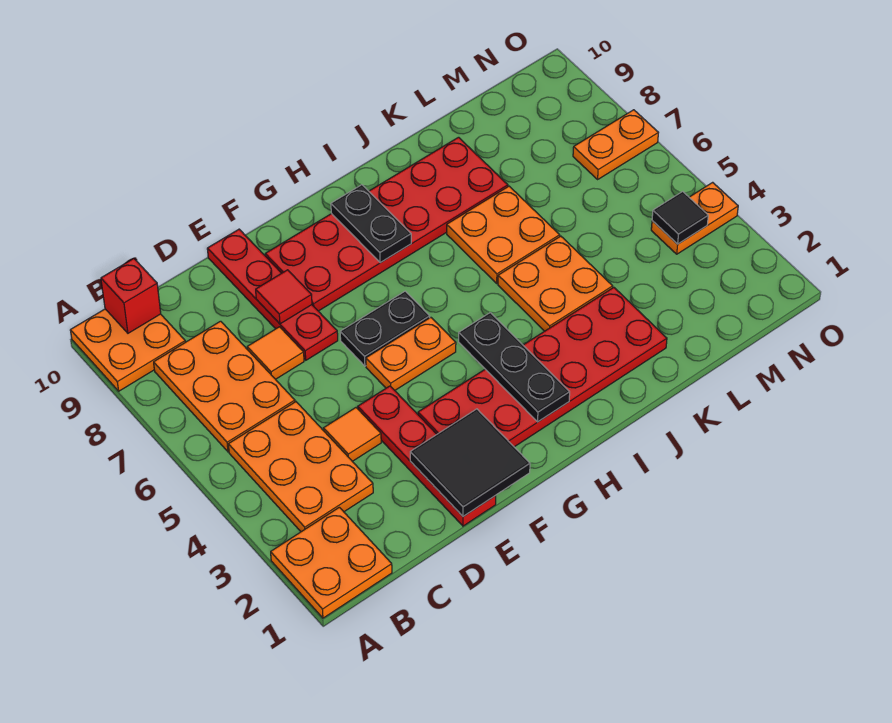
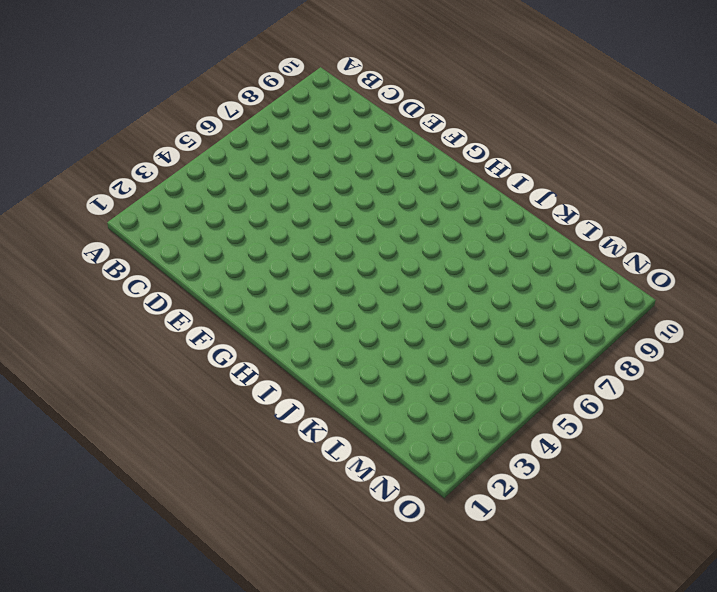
none -> orange 2x2 plate [271,507,392,618]
none -> orange 2x2 plate [70,309,185,391]
none -> orange 2x3 plate [228,402,373,532]

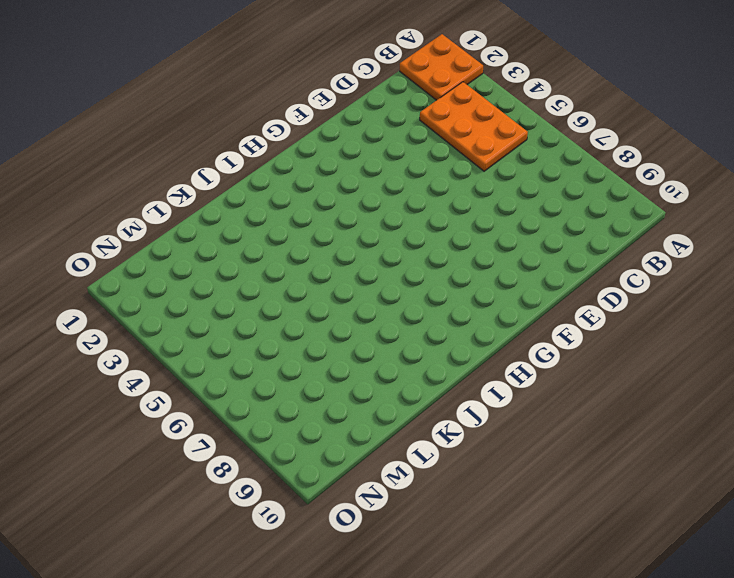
none -> orange 2x2 plate [70,309,185,391]
none -> orange 2x3 plate [154,321,295,452]
none -> orange 1x1 tile [324,408,381,461]

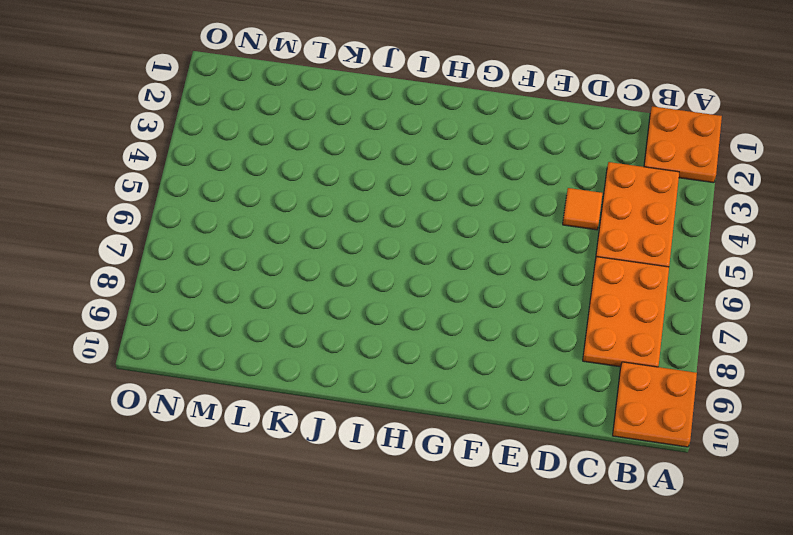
none -> orange 1x1 tile [247,327,304,379]
none -> red 1x4 plate [358,386,496,526]
none -> red 1x4 plate [207,229,338,360]

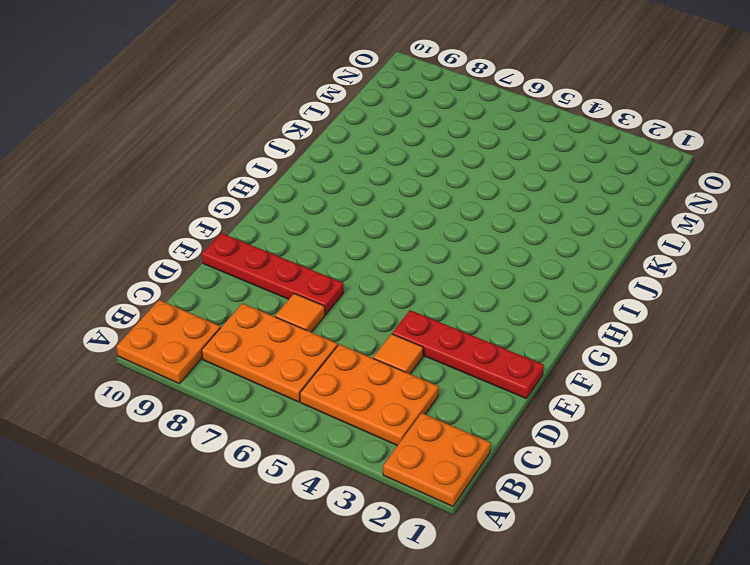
none -> red 2x6 plate [418,287,667,447]
none -> orange 1x2 plate [366,317,456,390]
none -> black 1x2 plate [340,291,430,366]

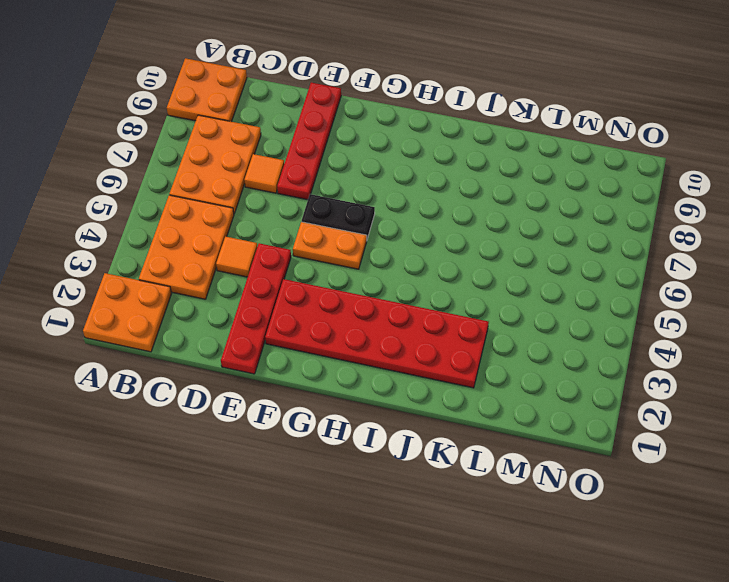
none -> red 2x6 plate [265,137,508,311]
none -> orange 2x2 plate [498,236,613,331]
none -> orange 2x2 plate [447,186,560,283]

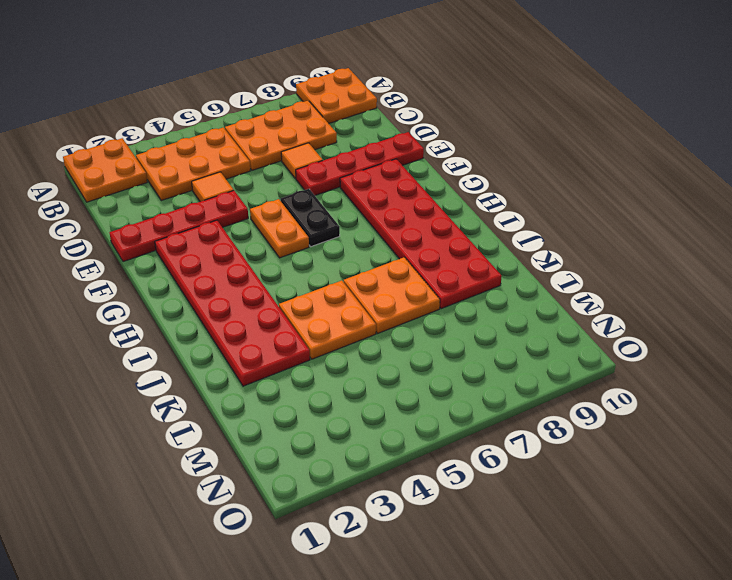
none -> orange 1x2 plate [651,182,738,254]
none -> orange 1x2 plate [573,110,658,179]
none -> red 1x1 brick [101,259,161,333]

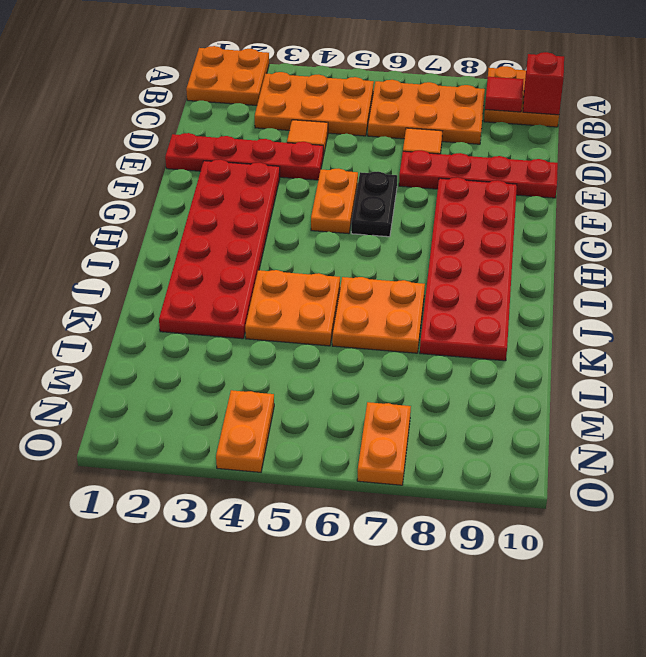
red 1x1 tile [485,77,523,112] -> red 1x1 tile moved to [256,270,312,324]
none -> black 2x2 tile [410,409,530,516]
none -> black 1x3 plate [459,313,570,422]
none -> black 1x2 plate [331,185,411,263]

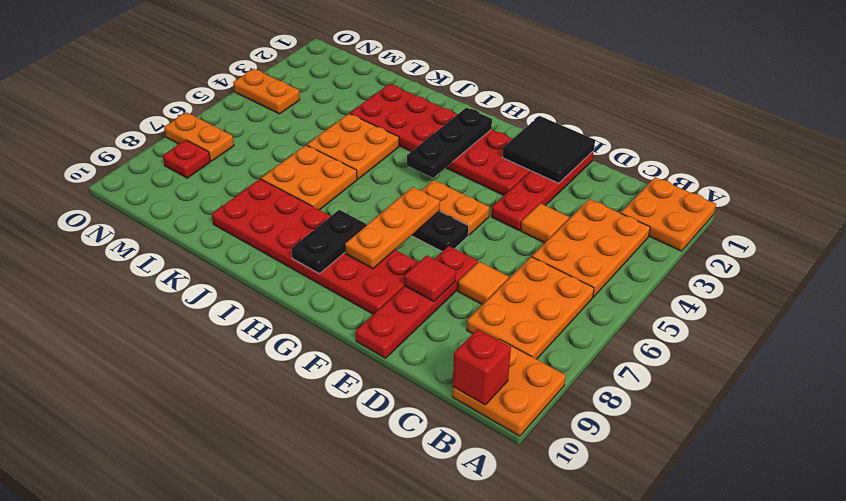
orange 1x3 plate [345,187,440,269] -> none
red 1x1 plate [163,140,210,178] -> none
none -> black 1x1 tile [652,192,708,244]

